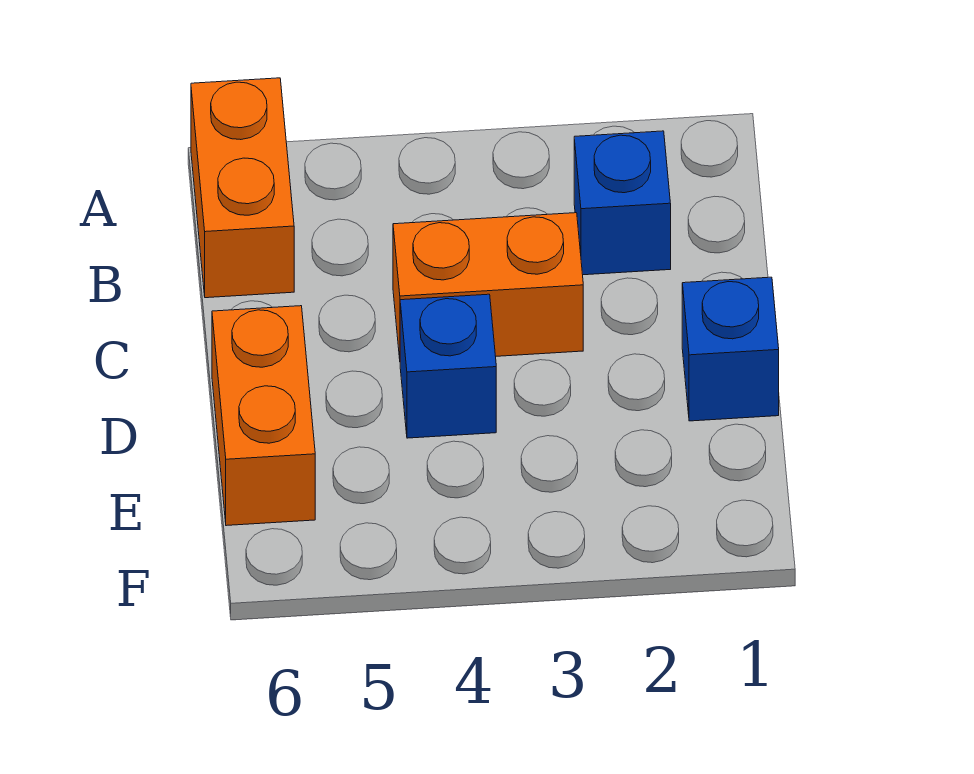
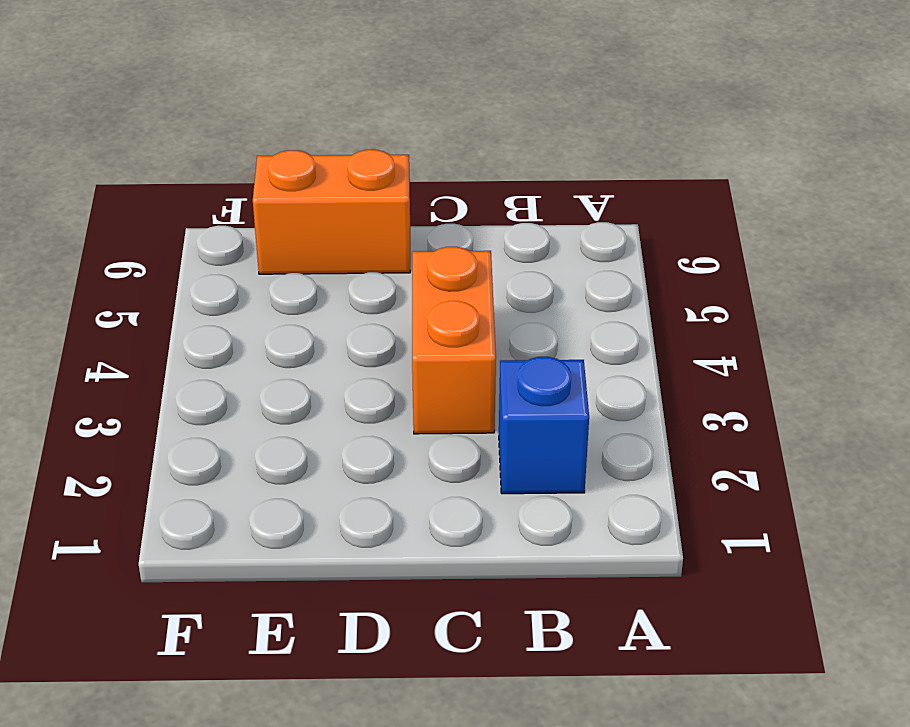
none -> orange 1x2 brick [191,78,294,298]
none -> blue 1x1 brick [682,277,779,421]

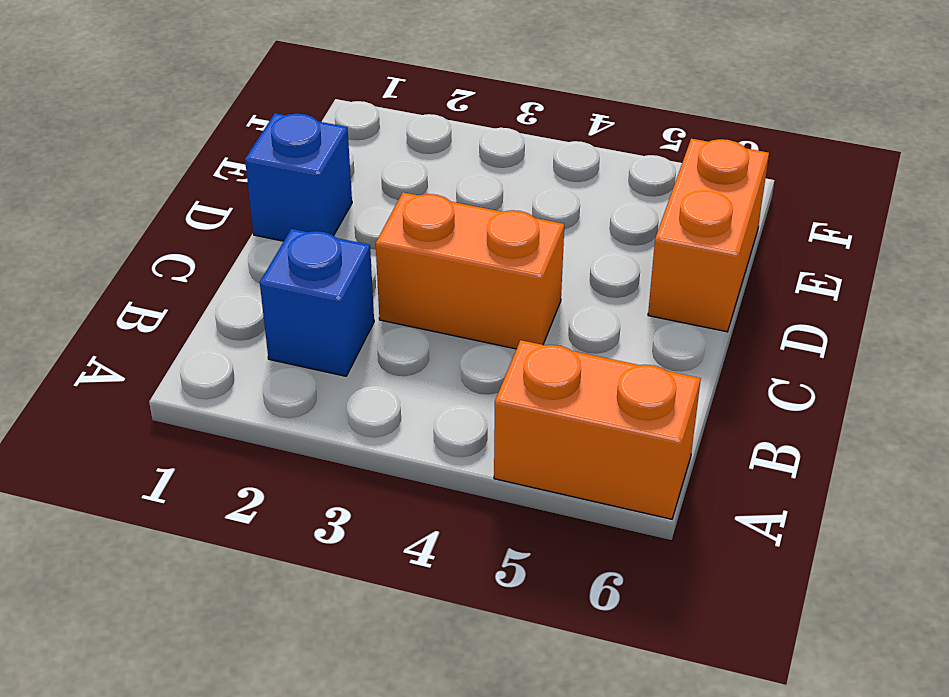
orange 1x2 brick [494,340,701,519] -> orange 1x2 brick turned to [191,78,294,298]
none -> blue 1x1 brick [400,294,496,438]

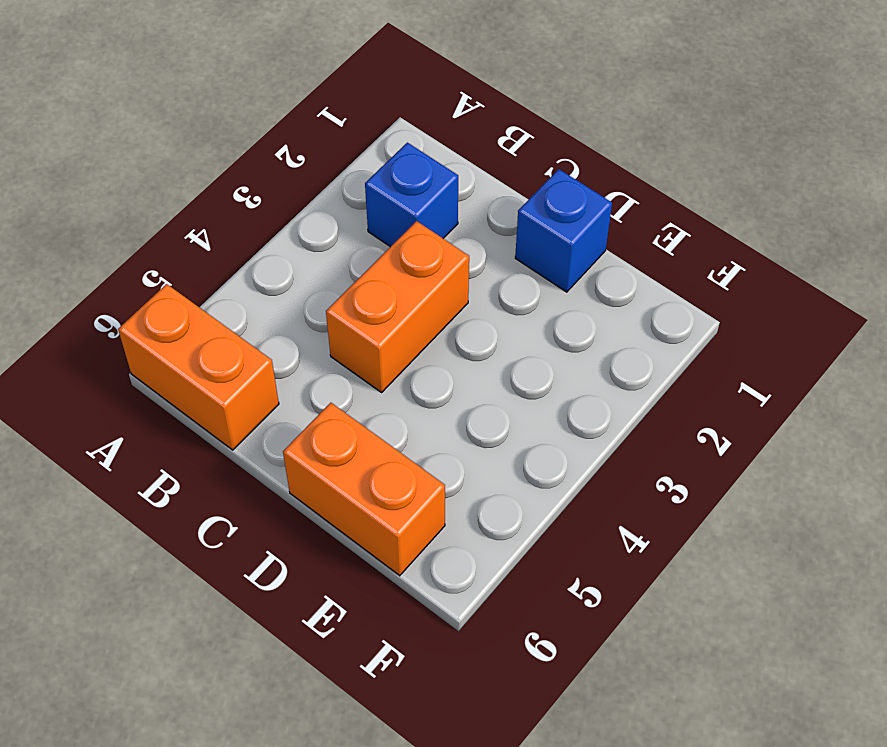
none -> blue 1x1 brick [400,294,496,438]

